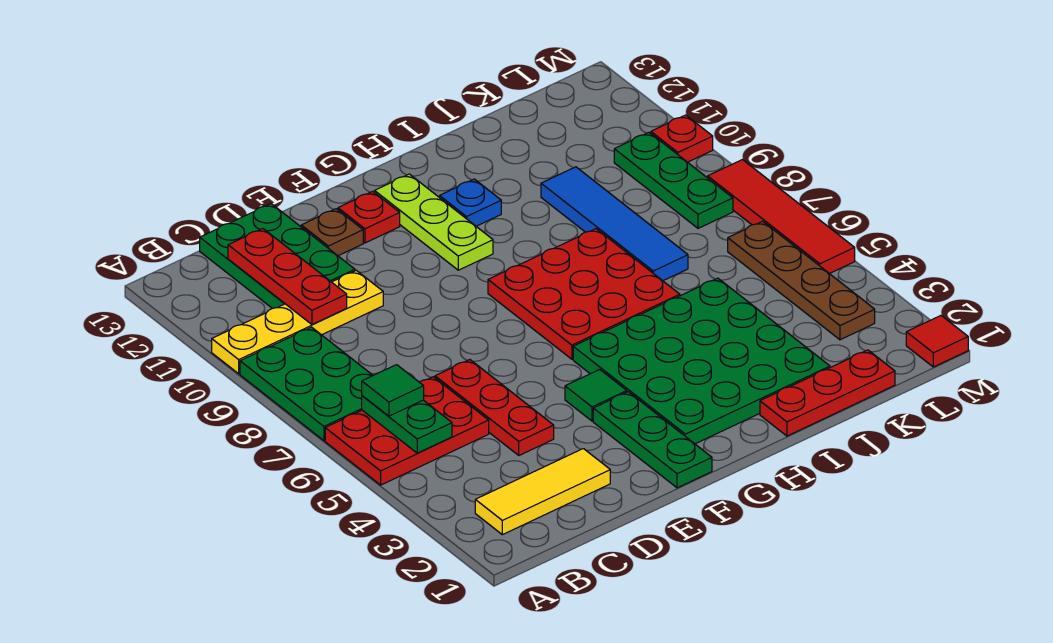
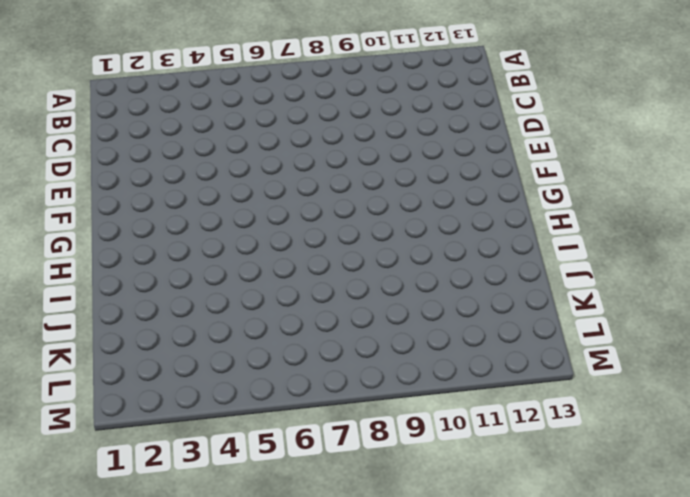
none -> red 2x3 plate [325,377,489,485]
none -> green 2x3 plate [240,327,373,441]
none -> yellow 1x4 plate [212,270,383,374]

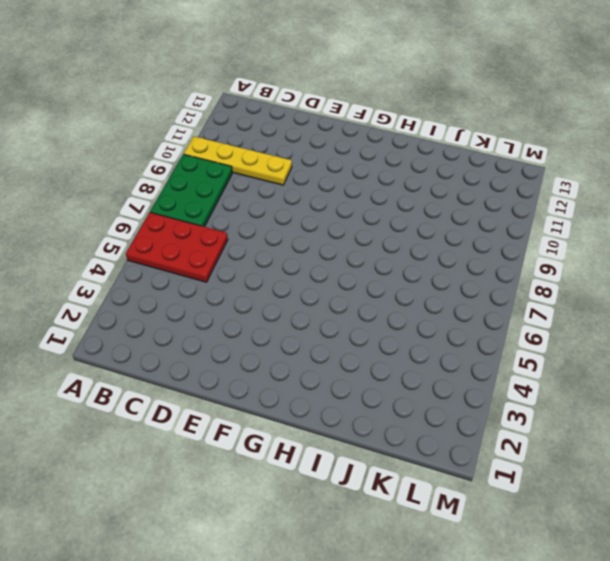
none -> yellow 1x3 tile [475,449,610,535]
none -> green 2x3 plate [200,204,355,309]
none -> red 1x3 plate [435,360,554,455]

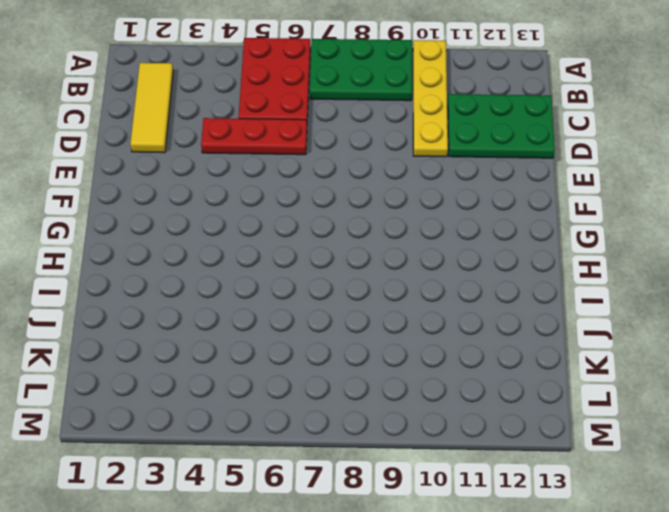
none -> brown 1x1 plate [301,209,363,256]
none -> green 1x3 plate [593,392,712,488]
none -> green 1x1 tile [565,370,627,421]

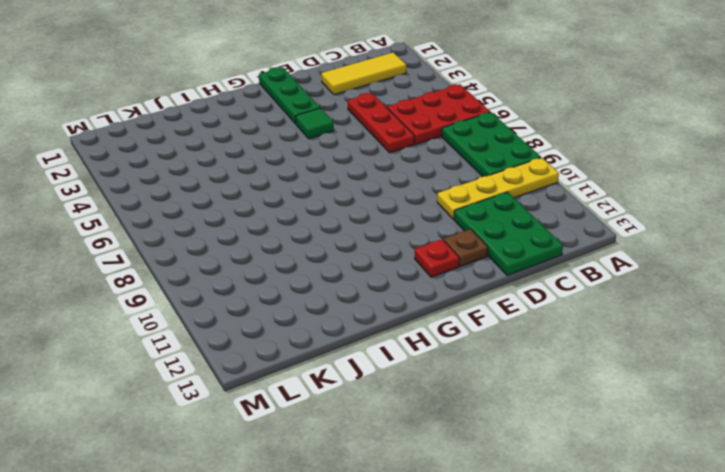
none -> green 4x4 plate [573,278,830,444]
none -> red 3x3 plate [488,229,680,359]
none -> lime 1x3 plate [375,174,493,270]

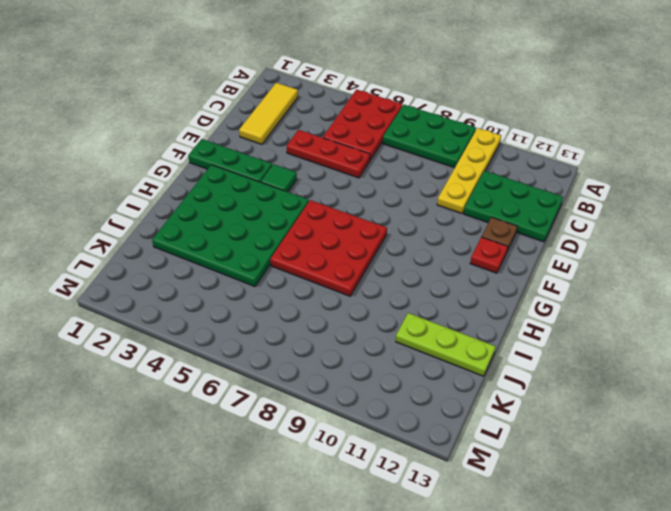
lime 1x3 plate [396,313,496,376] -> lime 1x3 plate moved to [375,174,493,270]
none -> blue 1x1 plate [440,179,501,226]
none -> red 1x3 plate [760,350,895,436]
none -> blue 1x4 tile [541,167,688,281]

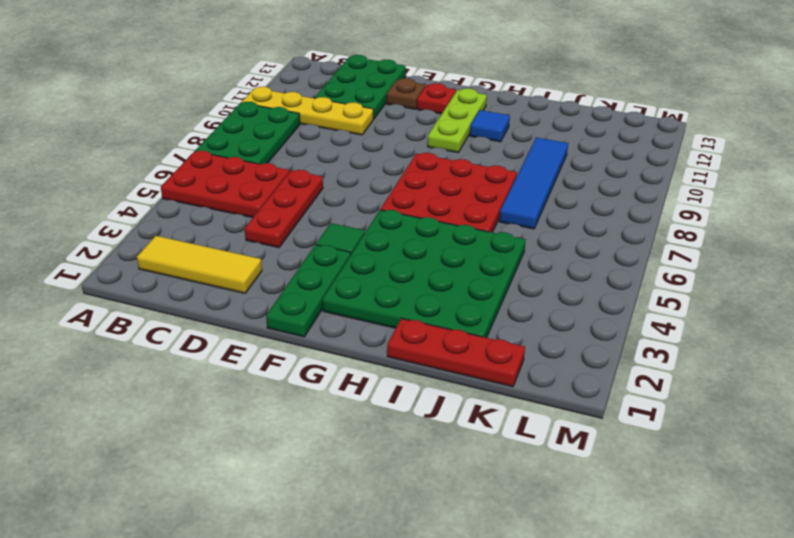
blue 1x1 tile [470,110,510,142] -> blue 1x1 plate [440,179,501,226]
none -> brown 1x4 plate [728,221,875,340]
none -> green 1x3 plate [614,133,733,228]
none -> red 1x1 tile [906,316,968,367]

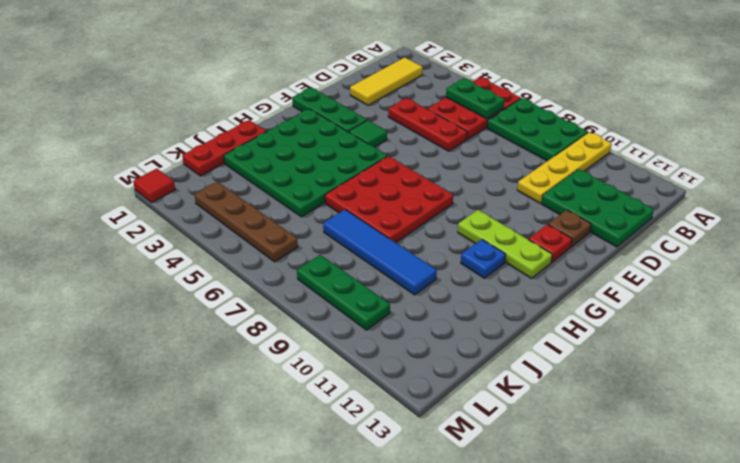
none -> red 1x4 tile [708,160,855,274]
none -> red 1x1 plate [651,115,713,162]
none -> red 1x3 plate [228,229,347,325]

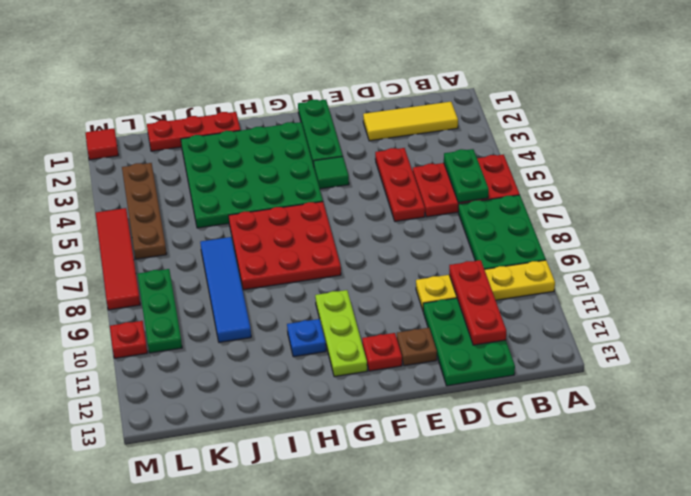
none -> green 1x1 tile [362,365,424,416]

